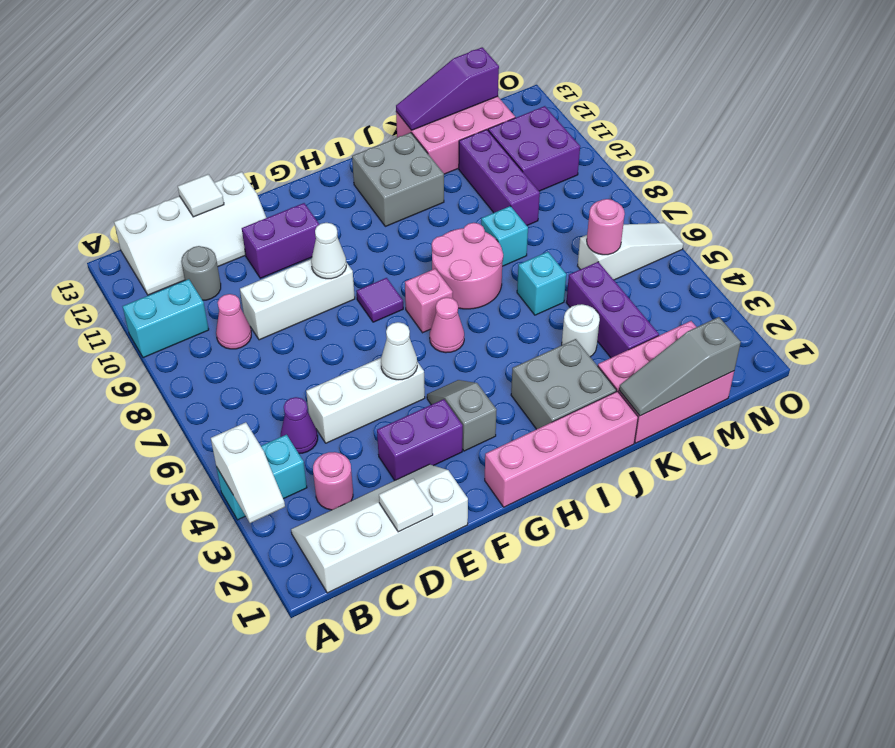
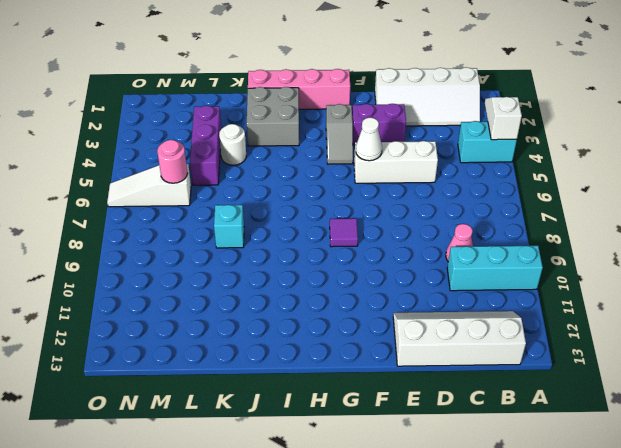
cyan 1x3 brick [447,246,543,291] -> cyan 1x2 brick [122,279,209,358]
none -> pink 1x1 round brick [313,452,353,510]
none -> purple 1x1 cone [281,397,318,454]
none -> grey 1x1 round brick [181,246,221,300]
none -> white 1x3 brick [240,259,355,340]

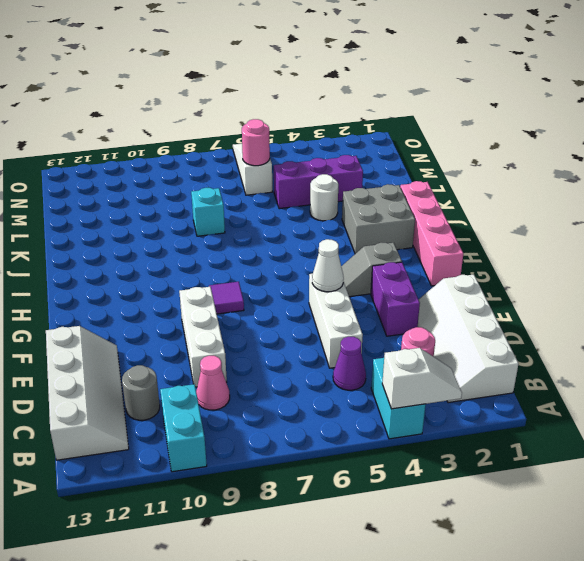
none -> purple 1x2 brick [242,203,320,278]
none -> pink 1x1 cone [430,297,464,353]
none -> pink 1x1 brick [405,269,453,333]
none -> pink 2x2 round brick [432,223,503,309]

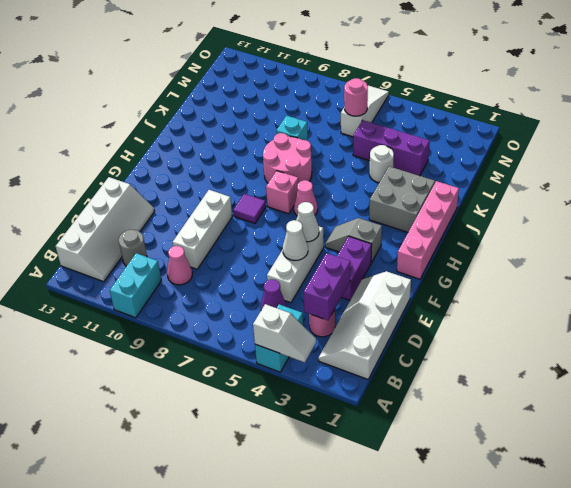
purple 1x2 brick [304,253,350,320] -> purple 1x2 brick moved to [242,203,320,278]
white 1x1 cone [283,220,308,261] -> white 1x1 cone moved to [311,223,346,279]
none -> grey 2x2 brick [352,133,444,226]
none -> pink 2x3 brick [598,321,734,443]
none -> cyan 1x1 brick [517,252,566,315]
none -> pink 2x3 brick [396,96,515,174]

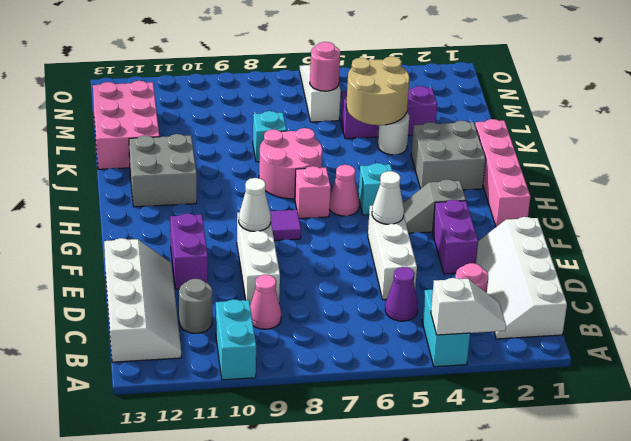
cyan 1x1 brick [358,163,392,215] -> cyan 1x1 brick moved to [517,252,566,315]
tan 2x2 round brick [346,56,410,125] -> none
none -> pink 2x3 brick [598,321,734,443]
none -> purple 1x3 brick [459,130,540,225]
none -> purple 2x2 brick [488,106,580,191]
none -> white 1x1 tile [379,479,433,532]

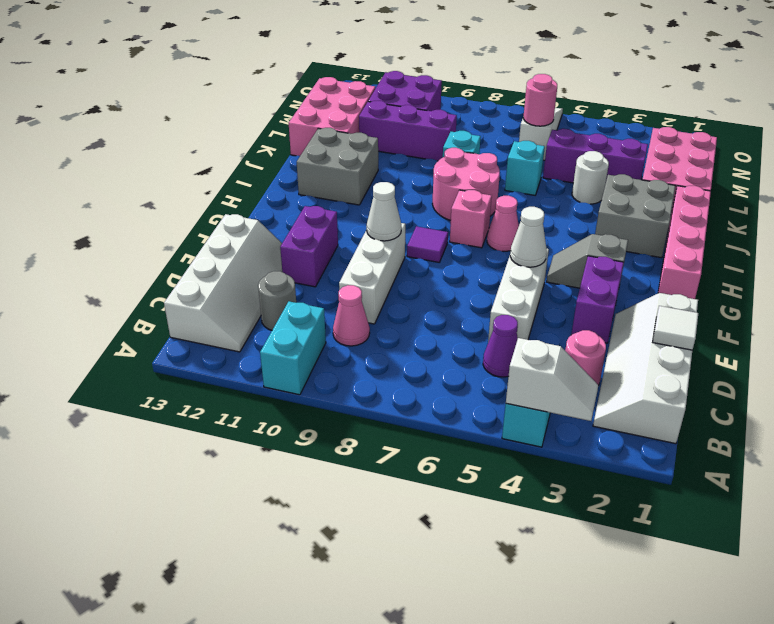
none -> white 1x1 tile [178,174,224,217]
none -> grey 1x3 slope [619,317,741,416]
none -> purple 1x3 slope [396,47,499,130]

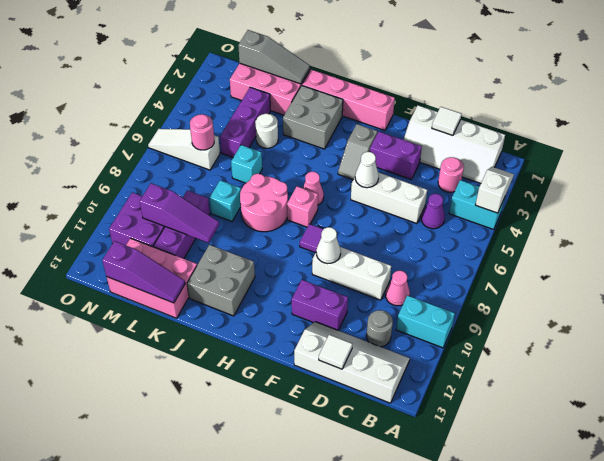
purple 1x3 slope [140,183,219,243] -> none

